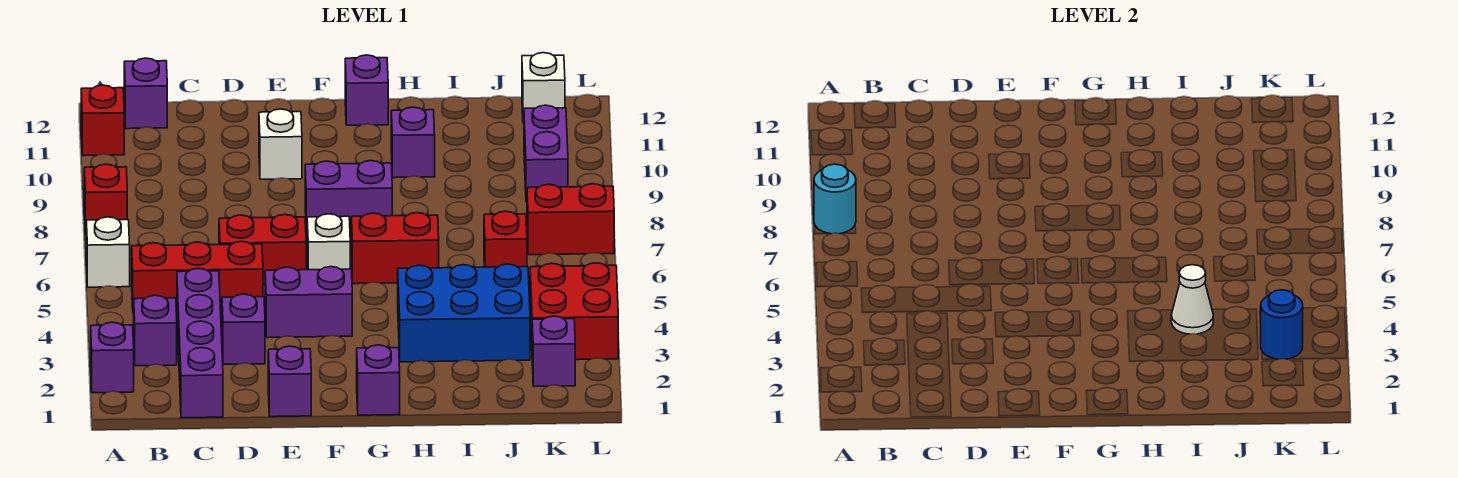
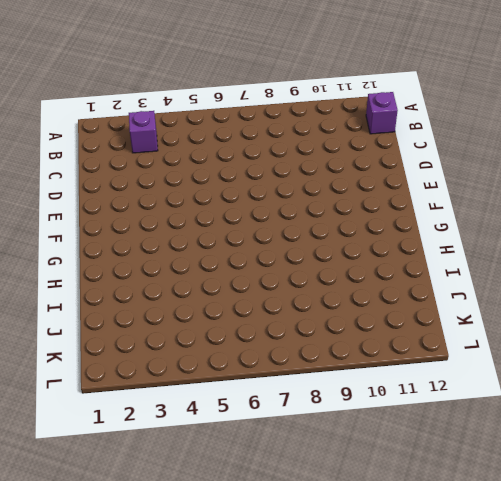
none -> purple 1x1 brick [91,322,134,393]
none -> white 1x1 brick [86,217,130,287]
none -> red 1x1 brick [84,164,127,234]

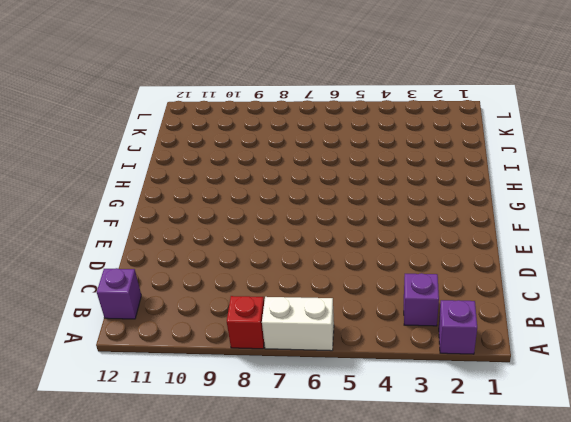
white 1x2 brick [262,297,334,351] -> white 1x1 brick [86,217,130,287]
none -> red 1x1 brick [81,85,124,156]
none -> red 1x3 brick [132,241,263,313]
none -> purple 1x4 brick [177,268,223,418]

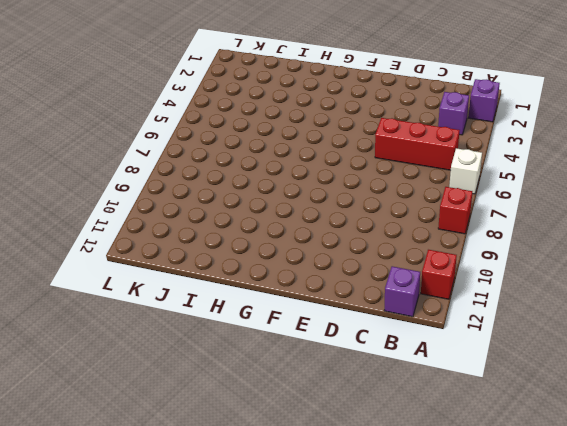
none -> purple 1x4 brick [177,268,223,418]
none -> purple 1x1 brick [222,294,265,365]
none -> red 1x2 brick [219,214,306,285]

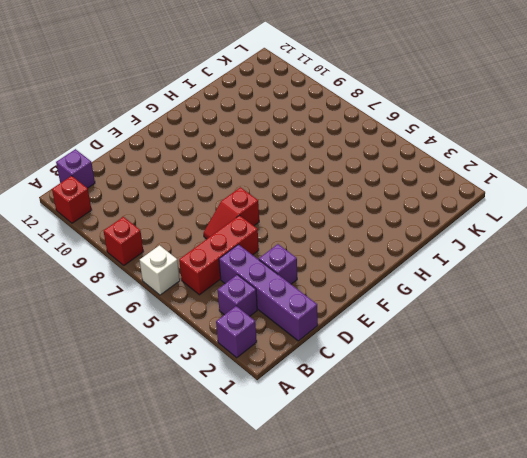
red 1x2 slope [203,187,259,239] -> red 1x2 brick [219,214,306,285]
none -> purple 1x1 brick [268,346,311,417]
none -> purple 1x2 brick [265,267,352,338]
none -> white 1x1 brick [259,109,302,179]

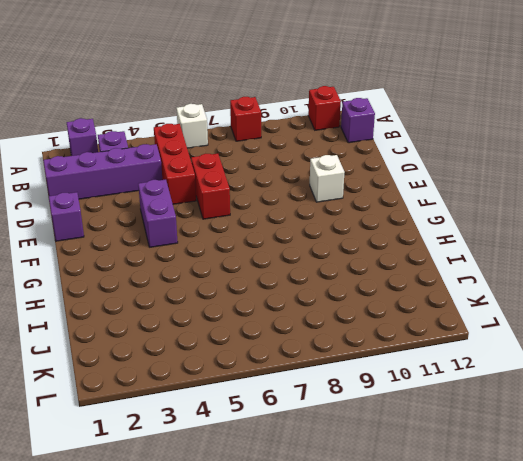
none -> purple 1x1 brick [222,294,265,365]
none -> white 1x1 brick [307,214,350,270]
none -> purple 1x2 brick [305,161,392,231]

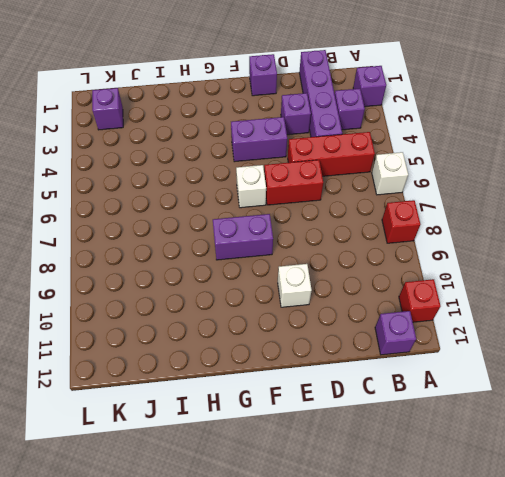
none -> purple 1x1 brick [357,345,400,415]
none -> red 1x2 brick [351,213,439,284]
none -> purple 1x1 brick [345,55,388,125]

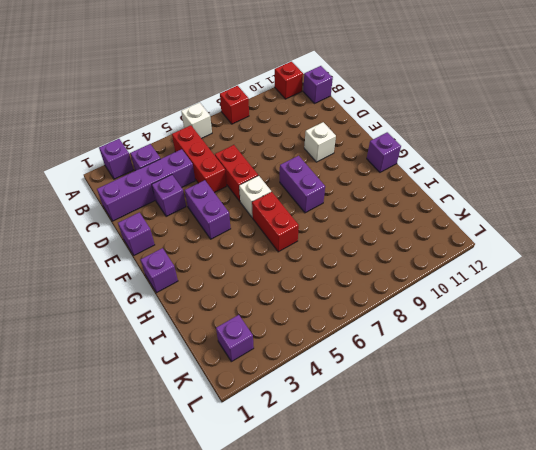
none -> blue 2x3 brick [398,264,530,362]
none -> purple 1x1 brick [391,107,435,178]
none -> red 1x1 brick [484,211,527,267]

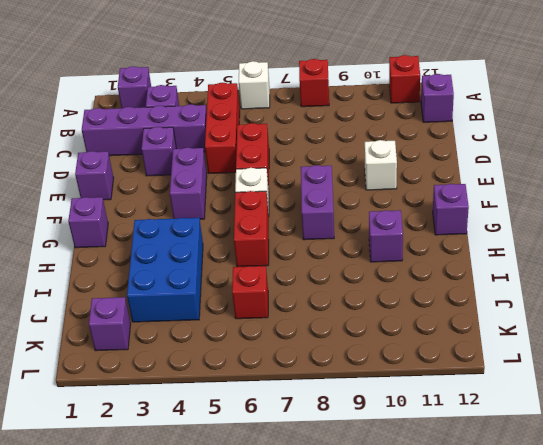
none -> red 2x2 brick [530,263,618,360]
none -> red 1x2 brick [527,184,614,255]
none -> purple 1x2 brick [524,105,568,202]

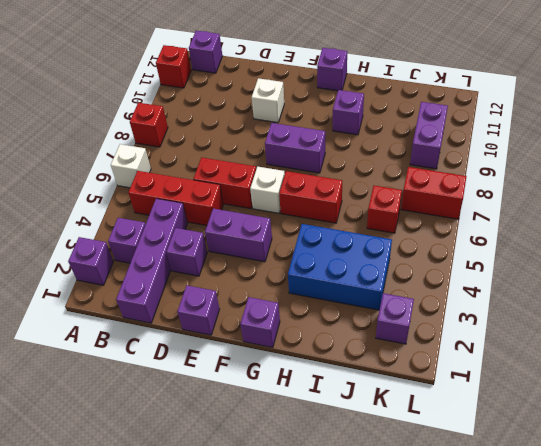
none -> red 2x2 brick [530,263,618,360]
none -> white 1x1 brick [522,53,565,123]
none -> cyan 1x1 round brick [814,164,856,234]

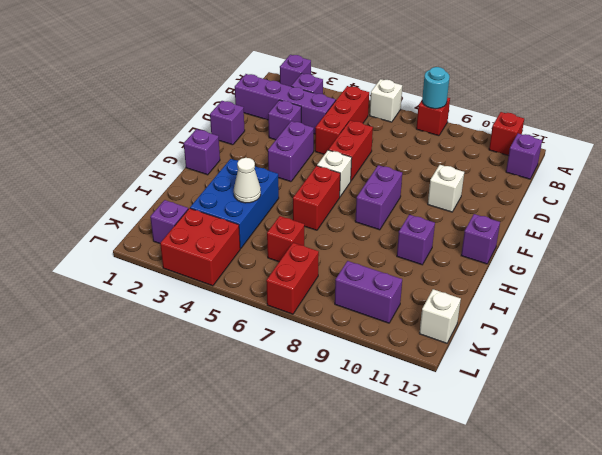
none -> blue 1x1 round brick [1261,290,1303,359]

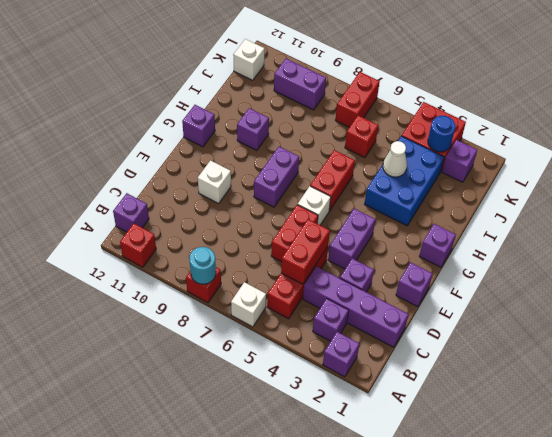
red 1x2 brick [281,219,330,284] -> none

